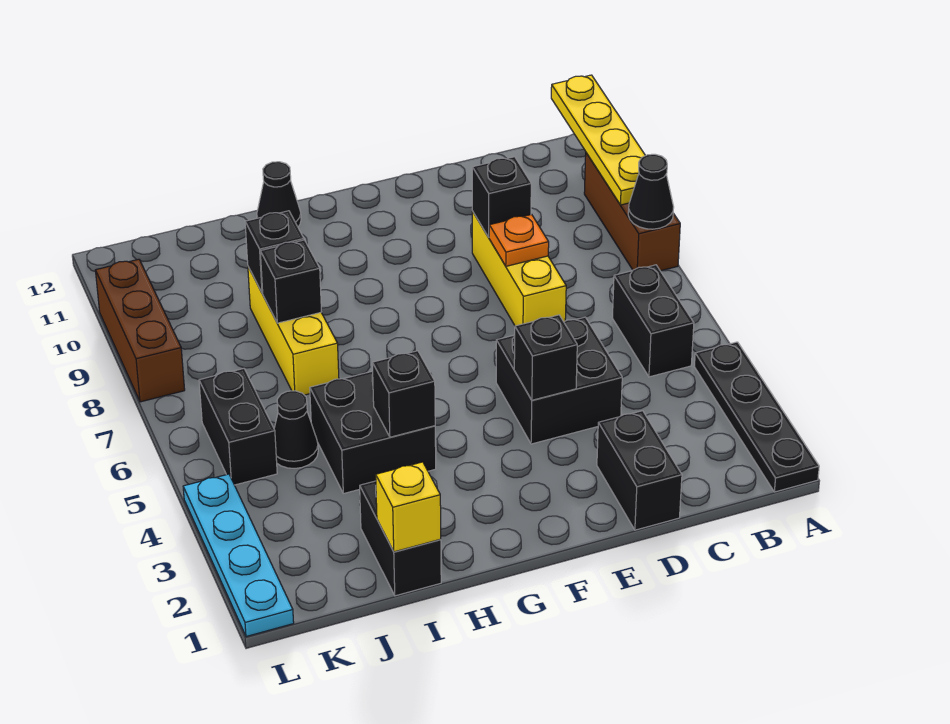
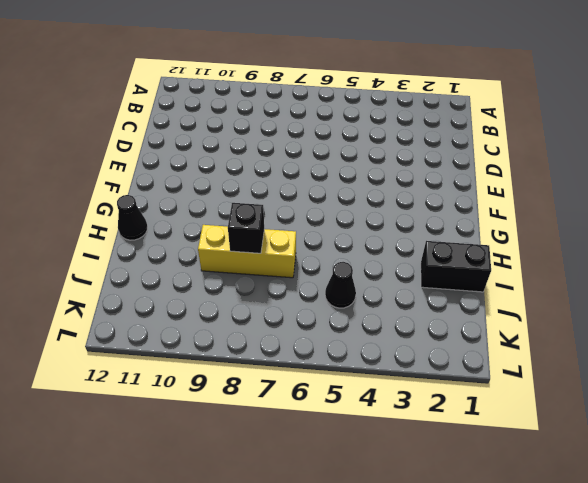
none -> black 1x4 plate [694,342,819,492]
none -> brown 1x3 brick [584,153,680,271]
none -> black 1x2 brick [612,265,694,377]

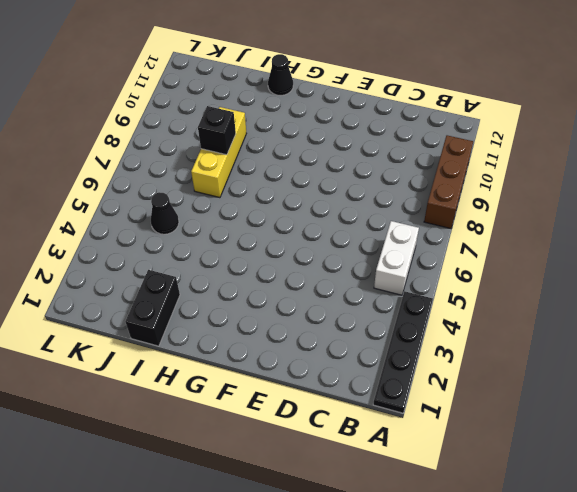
white 1x2 brick [374,221,419,295] -> black 1x2 brick [612,265,694,377]
none -> black 1x2 brick [597,411,682,530]
none -> black 2x2 brick [496,317,622,444]
none -> yellow 1x3 brick [472,211,566,326]

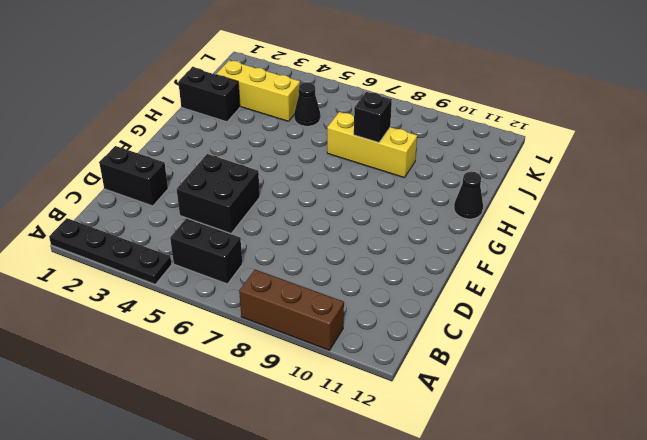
yellow 1x3 brick [216,60,300,121] -> yellow 1x3 brick moved to [472,211,566,326]
none -> black 2x2 brick [310,371,436,494]
none -> black 1x2 brick [199,369,277,485]
none -> cyan 1x4 plate [183,474,294,637]

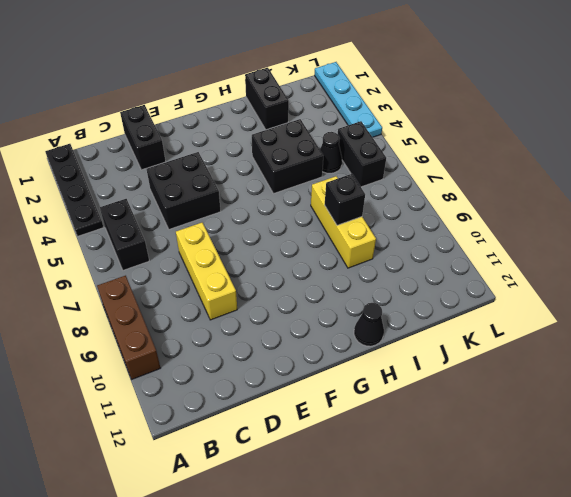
none -> brown 1x3 brick [95,259,185,402]
none -> black 1x1 cone [628,154,674,229]
none -> yellow 1x4 plate [551,75,645,205]

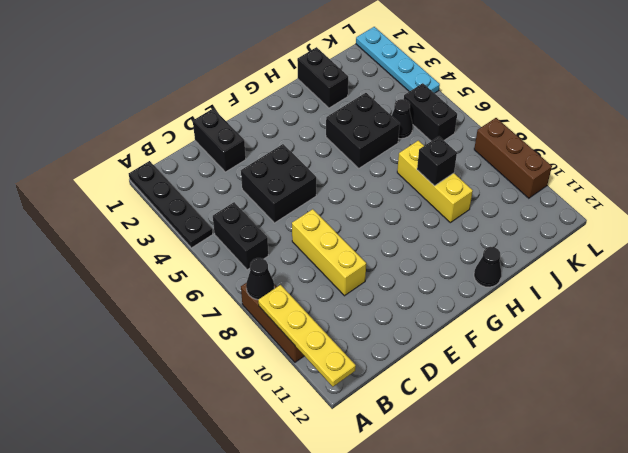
none -> orange 1x1 plate [489,214,549,266]
none -> black 1x1 brick [472,157,531,237]
none -> black 1x1 brick [514,315,577,400]

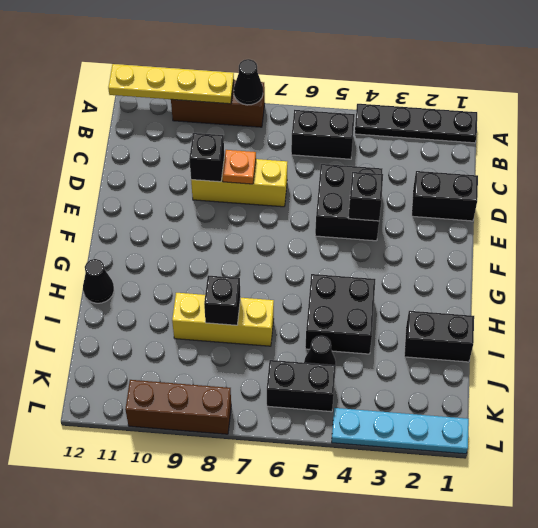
none -> black 1x1 brick [372,351,435,437]
none -> yellow 1x1 brick [376,462,441,552]
none -> black 1x1 brick [245,211,304,293]

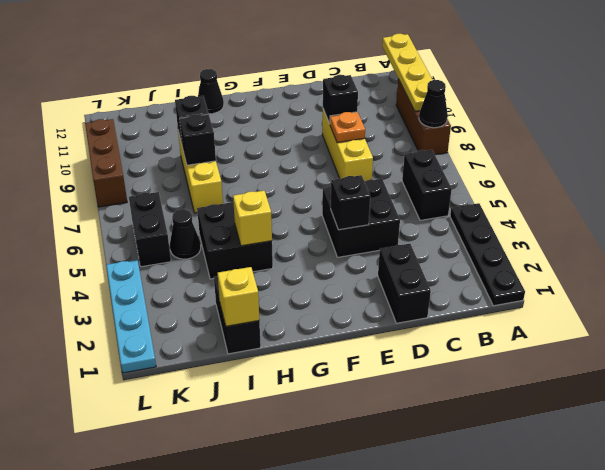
yellow 1x1 brick [233,191,272,246] -> black 1x1 brick [372,351,435,437]

